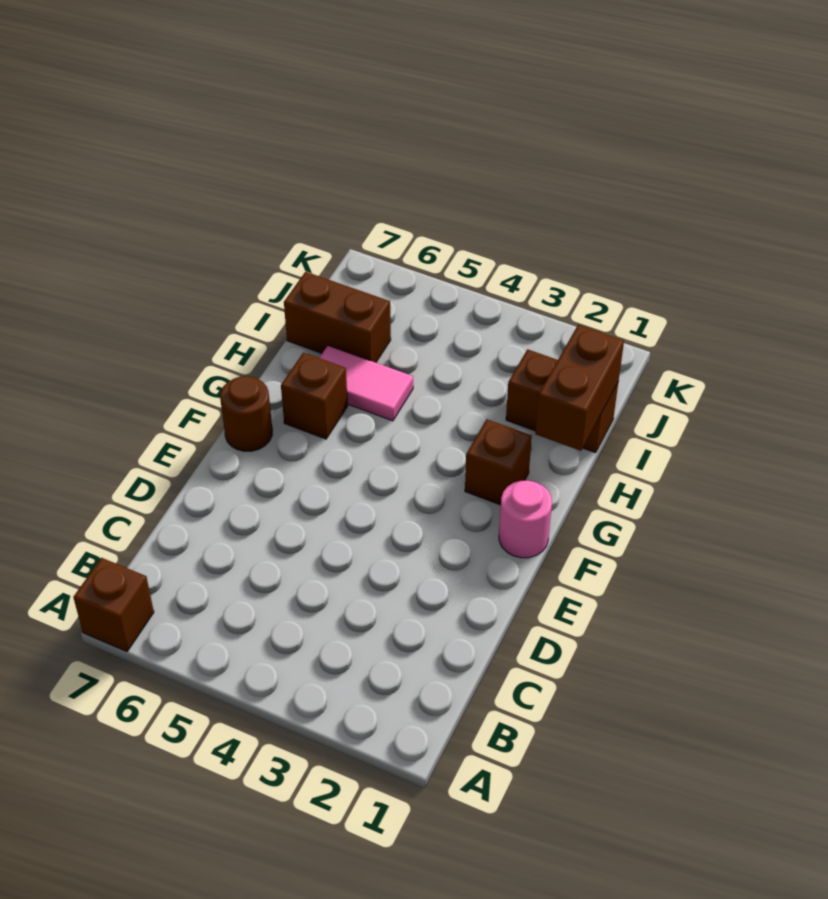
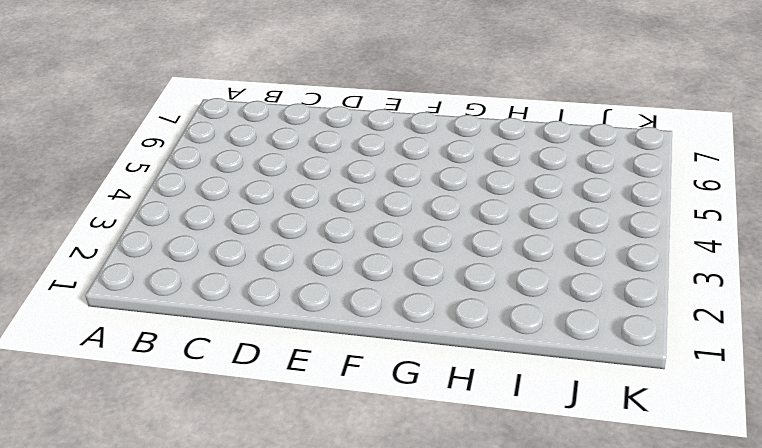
none -> brown 1x1 brick [73,558,154,652]
none -> pink 1x1 round brick [499,480,552,558]

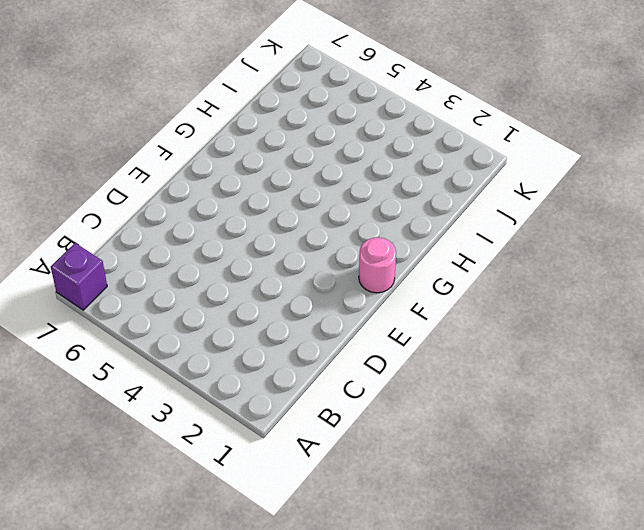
purple 1x1 brick [51,243,107,310] -> brown 1x1 brick [73,558,154,652]
none -> brown 1x1 round brick [220,376,272,451]
none -> brown 1x1 brick [465,419,532,505]

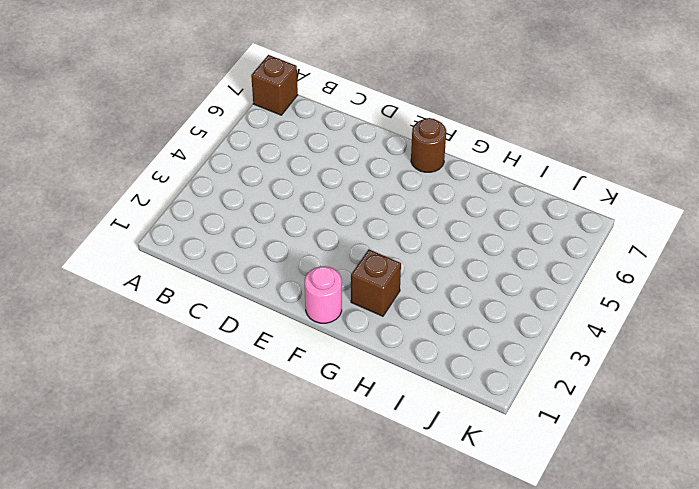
none -> brown 1x1 brick [281,353,348,439]
none -> pink 1x2 tile [320,346,413,421]

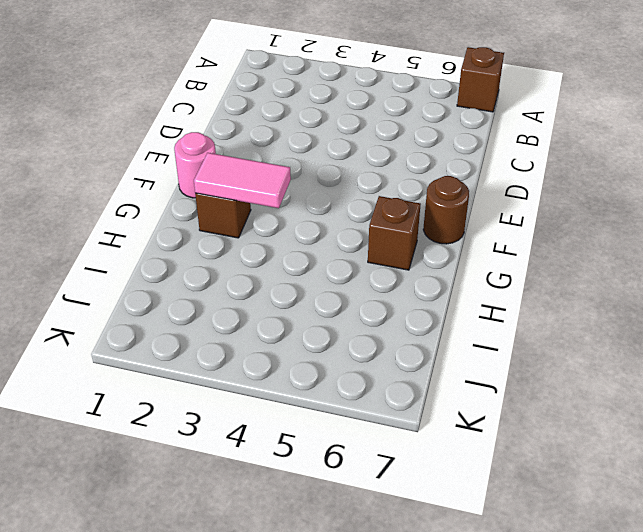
pink 1x2 tile [194,153,291,208] -> pink 1x2 tile moved to [320,346,413,421]
none -> brown 1x2 brick [506,349,618,453]
none -> brown 1x2 brick [284,272,391,363]

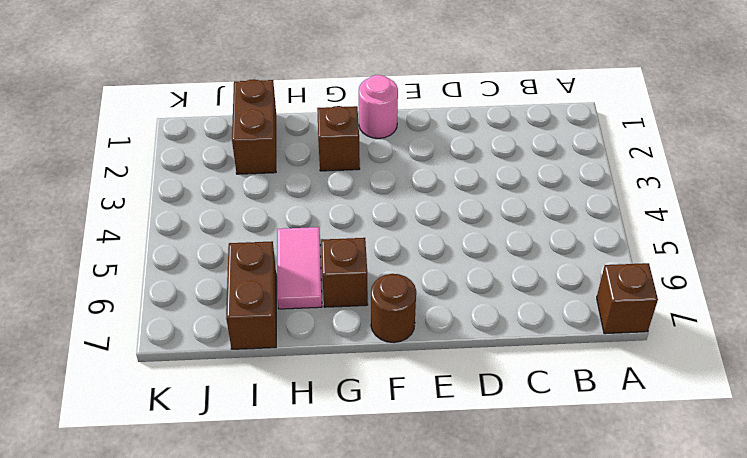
none -> brown 1x2 brick [535,325,624,451]

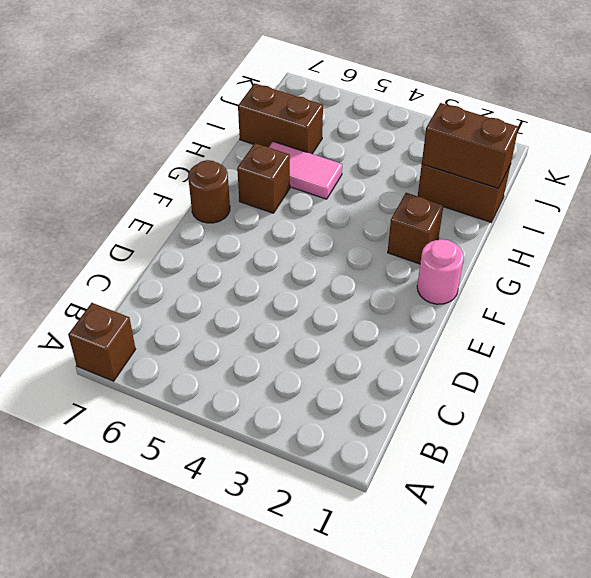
brown 1x2 brick [422,103,518,188] -> brown 1x2 brick turned to [535,325,624,451]

